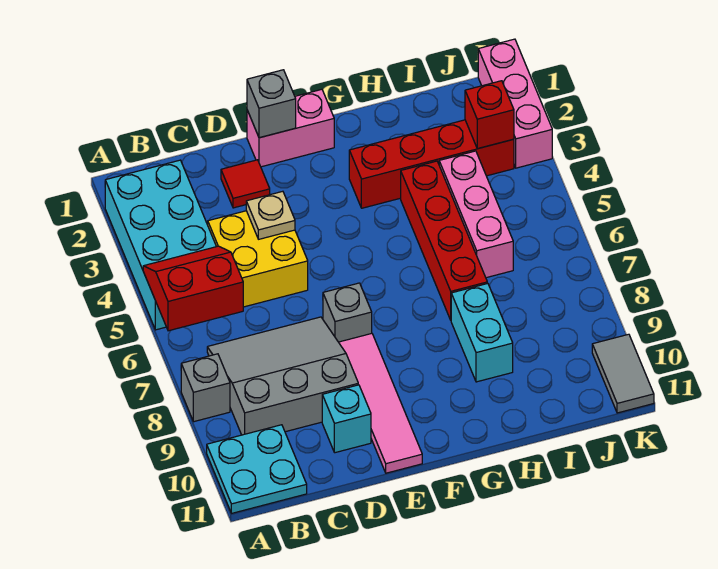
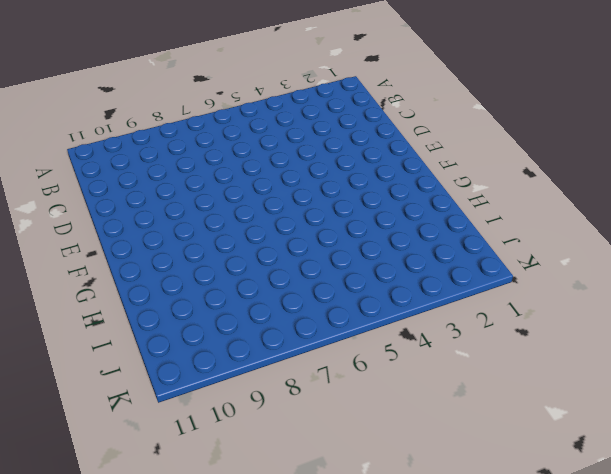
none -> cyan 2x4 brick [105,160,216,330]
none -> grey 1x1 brick [181,354,230,422]
none -> cyan 2x2 plate [207,425,307,513]

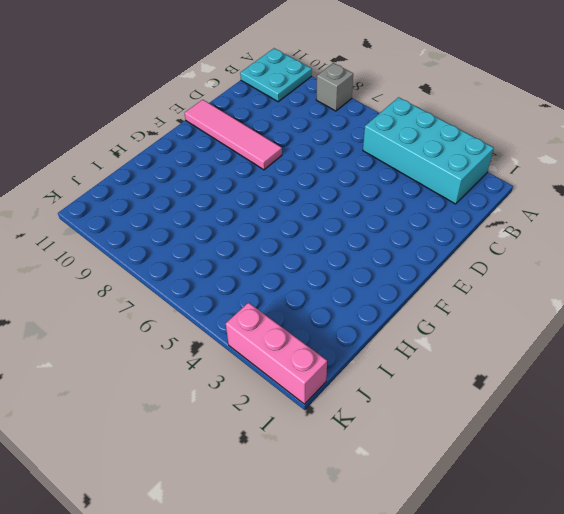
none -> grey 3x3 slope [207,317,358,435]
none -> yellow 2x2 brick [208,211,308,307]
none -> red 1x1 tile [221,160,270,208]

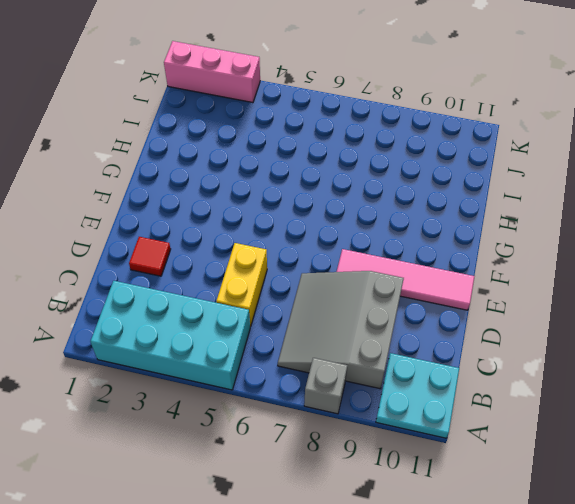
yellow 1x2 brick [216,243,267,327] -> yellow 2x2 brick [208,211,308,307]
none -> cyan 1x1 brick [322,385,371,453]
none -> pink 1x2 brick [247,89,334,167]
none -> grey 1x1 brick [323,283,372,342]

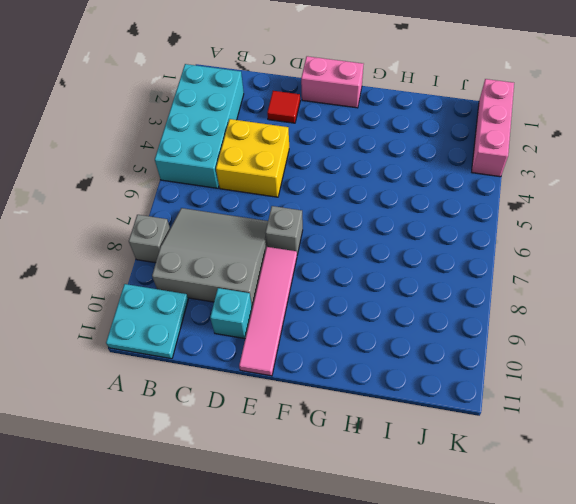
none -> red 1x4 brick [349,120,514,208]
none -> red 1x4 brick [401,161,487,320]
none -> cyan 1x2 brick [451,283,513,382]

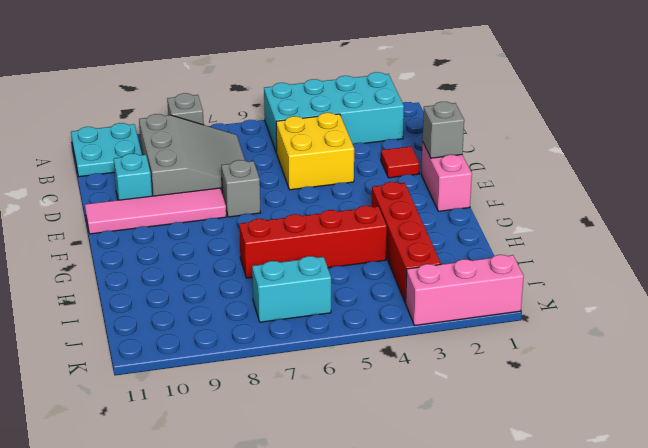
cyan 1x2 brick [252,256,331,322] -> cyan 1x2 brick moved to [451,283,513,382]
none -> pink 1x3 brick [439,151,513,278]
none -> grey 1x2 tile [592,334,654,413]
none -> red 2x2 slope [143,246,243,331]

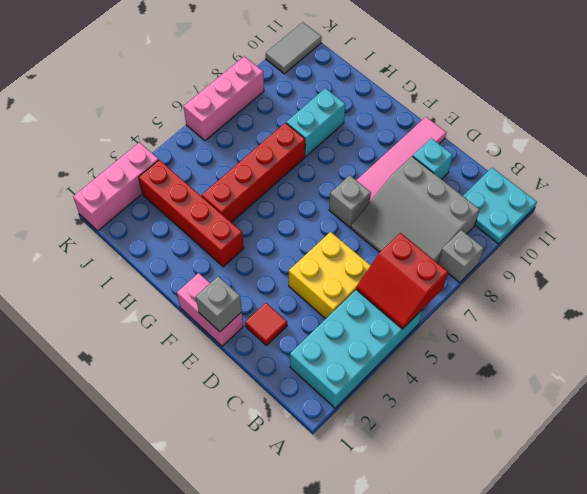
pink 1x3 brick [183,56,264,141] -> pink 1x3 brick moved to [439,151,513,278]
none -> tan 1x1 plate [246,191,295,239]
none -> red 1x1 brick [465,81,514,149]

